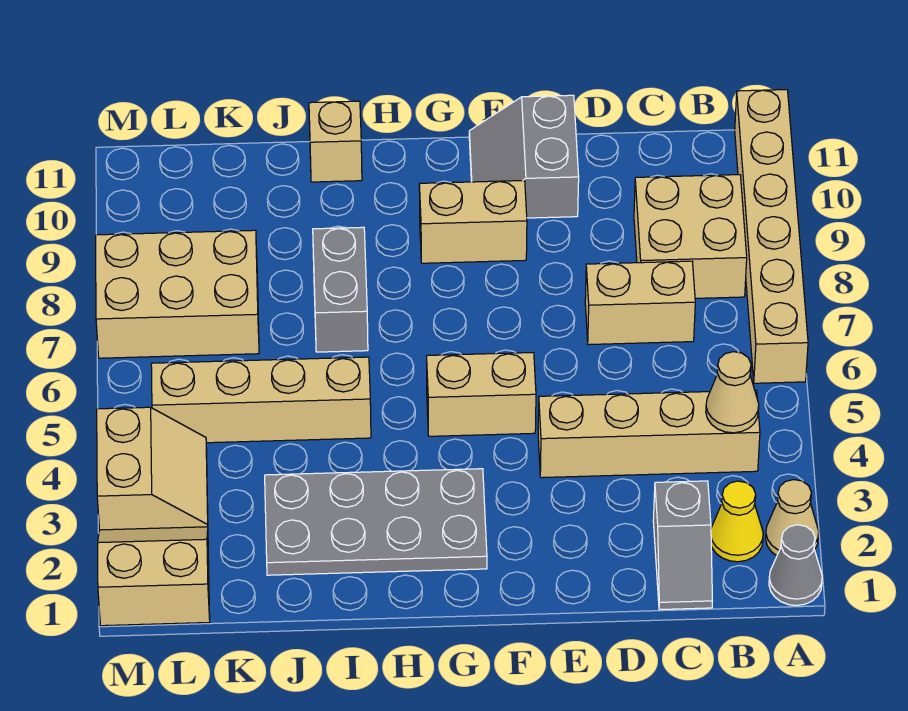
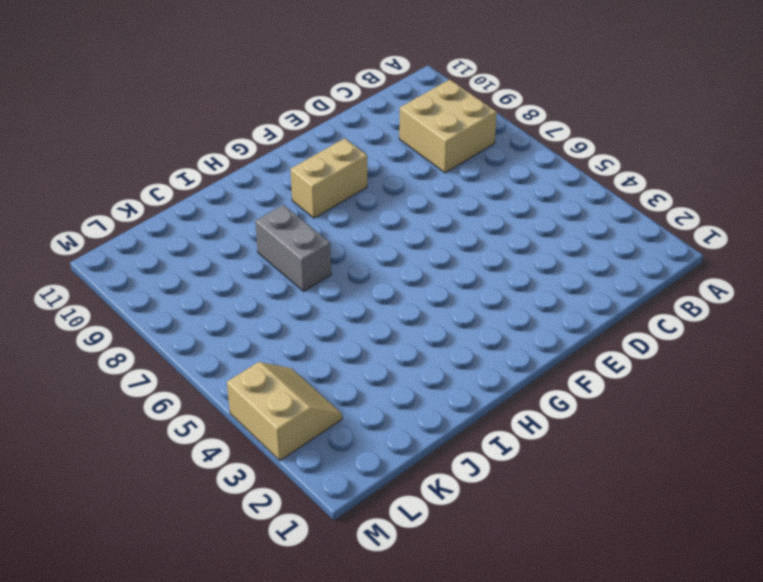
none -> grey 1x1 cone [769,525,822,605]
none -> tan 1x1 cone [766,480,819,556]
none -> tan 1x6 brick [735,90,808,383]

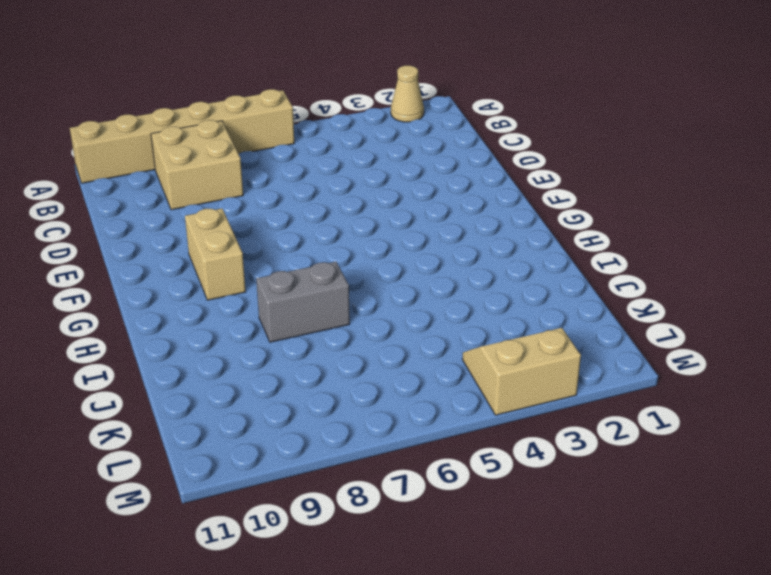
none -> grey 1x1 cone [769,525,822,605]
none -> yellow 1x1 cone [711,481,763,562]
none -> tan 1x4 brick [538,390,760,478]

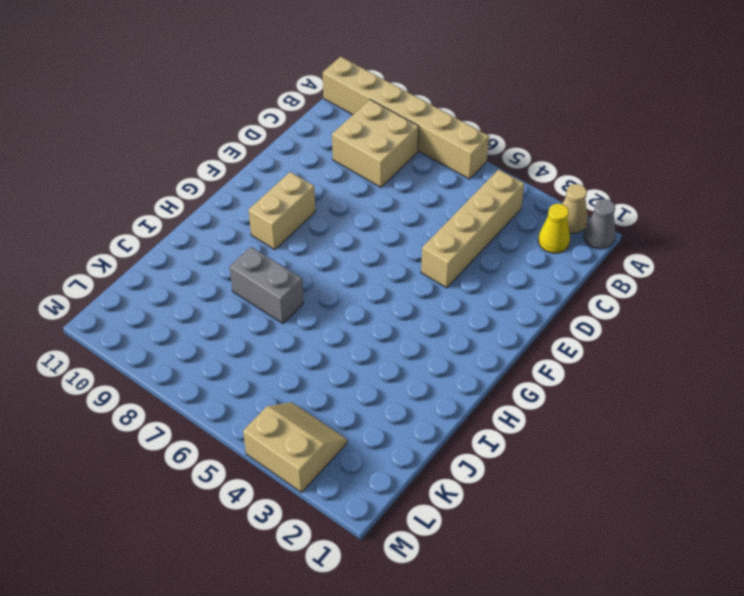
none -> grey 1x2 slope [653,481,713,610]
none -> tan 1x2 brick [585,261,695,345]
none -> grey 2x2 slope [469,95,579,218]

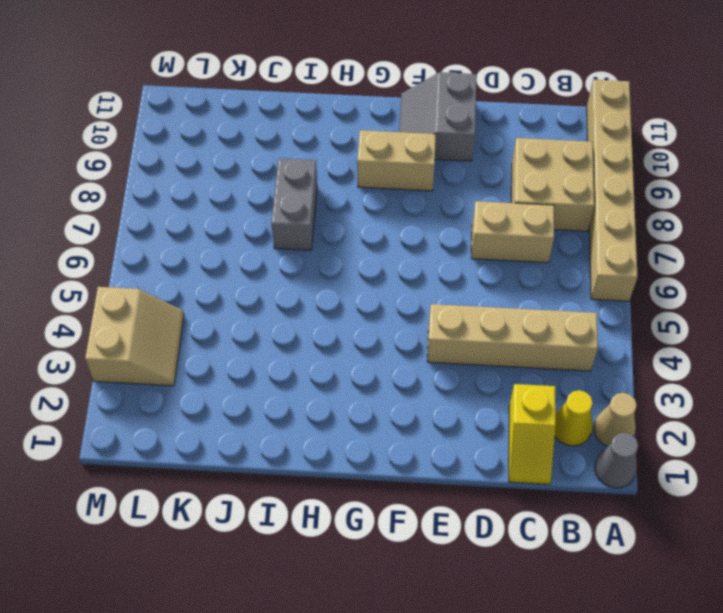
yellow 1x2 slope [509,384,556,484] -> grey 1x2 slope [653,481,713,610]
none -> tan 1x2 brick [427,352,536,436]
none -> grey 2x4 plate [265,469,487,575]
none -> tan 1x4 brick [151,357,371,443]

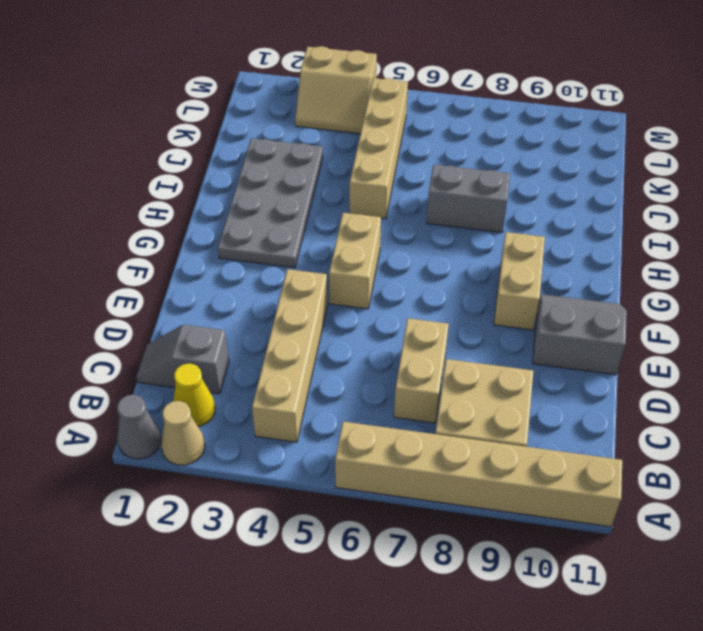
none -> tan 1x1 brick [309,101,362,182]
none -> tan 2x3 brick [96,230,259,358]
none -> tan 2x2 slope [98,527,210,626]

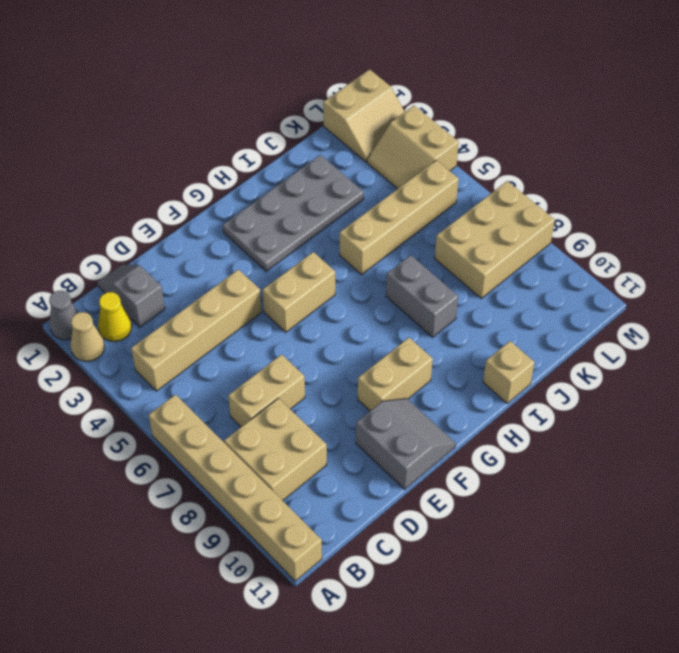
none -> tan 1x1 cone [706,352,759,433]

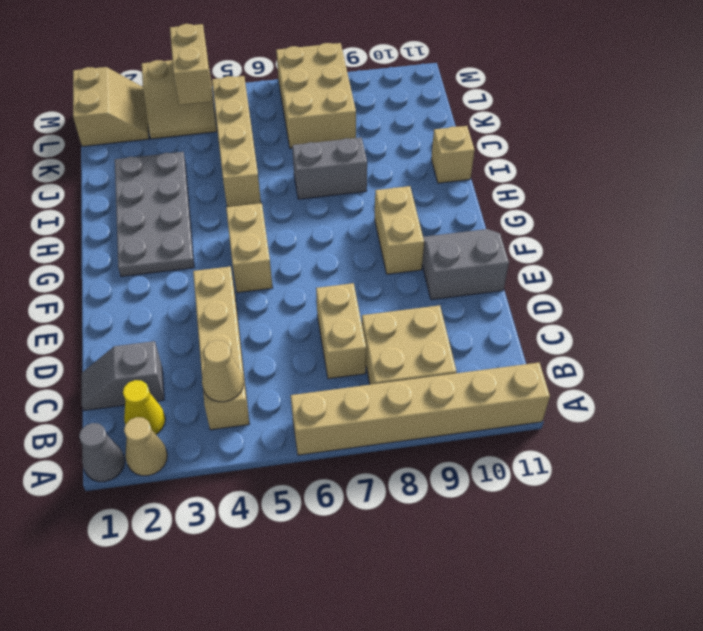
tan 1x2 brick [170,24,212,105] -> none

